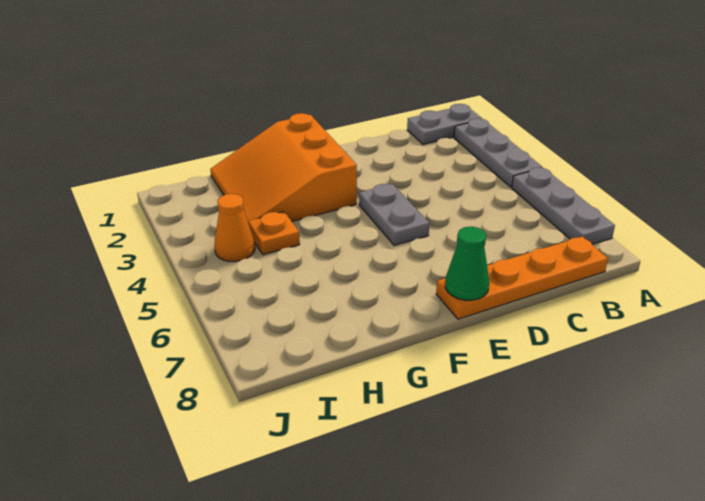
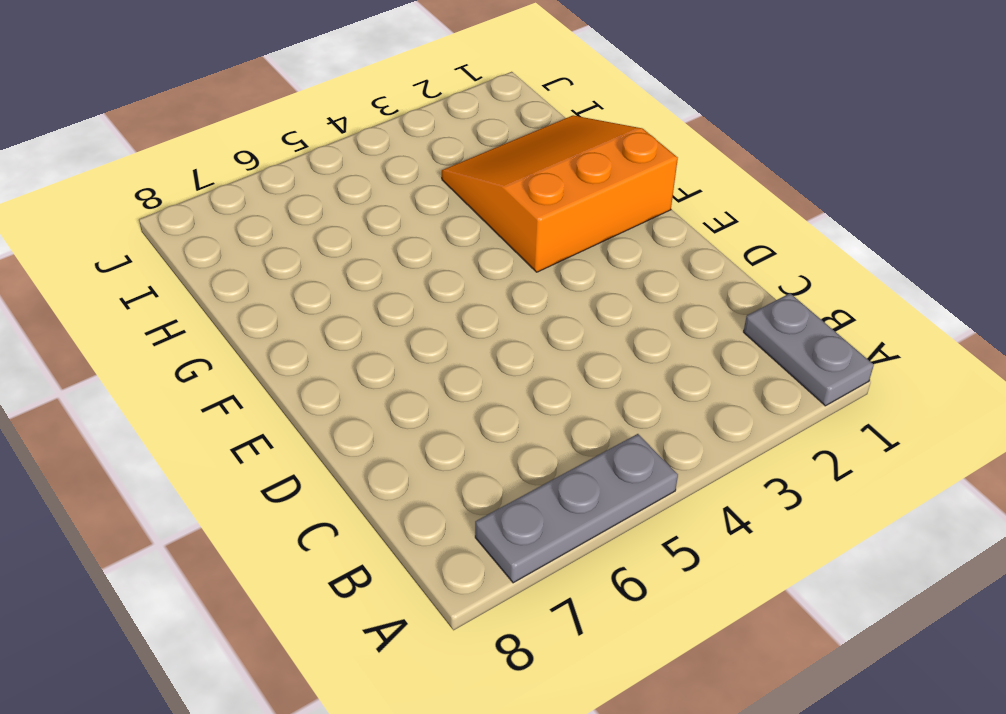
none -> grey 1x3 plate [454,118,543,187]
none -> orange 1x4 plate [436,237,608,319]

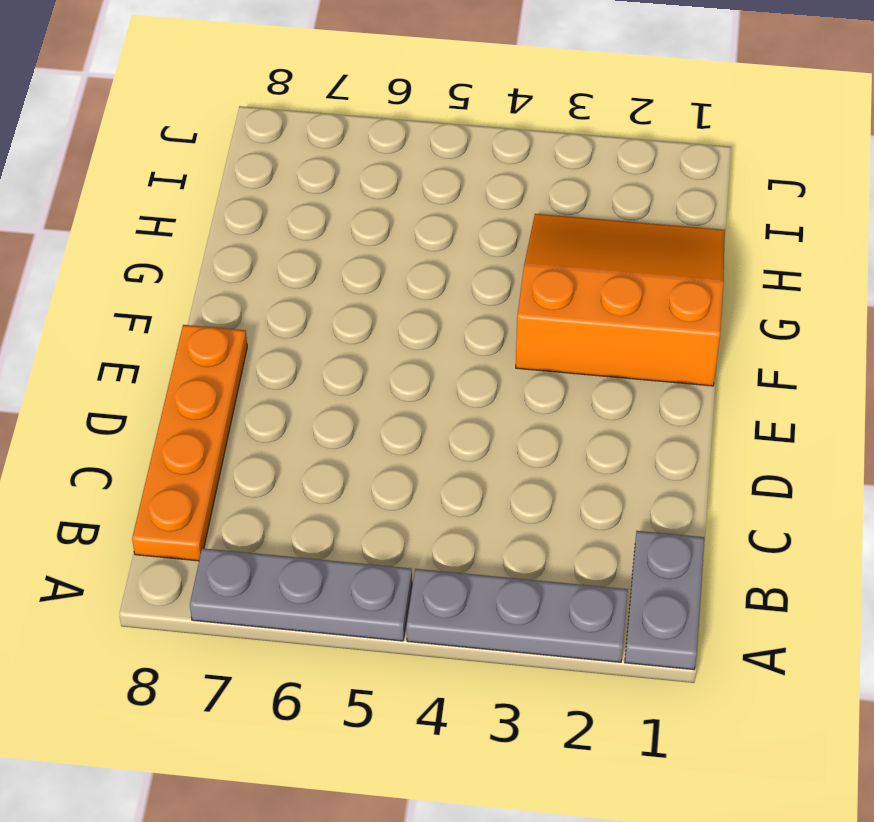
none -> grey 1x2 plate [359,184,429,245]
none -> orange 1x1 plate [248,212,300,255]

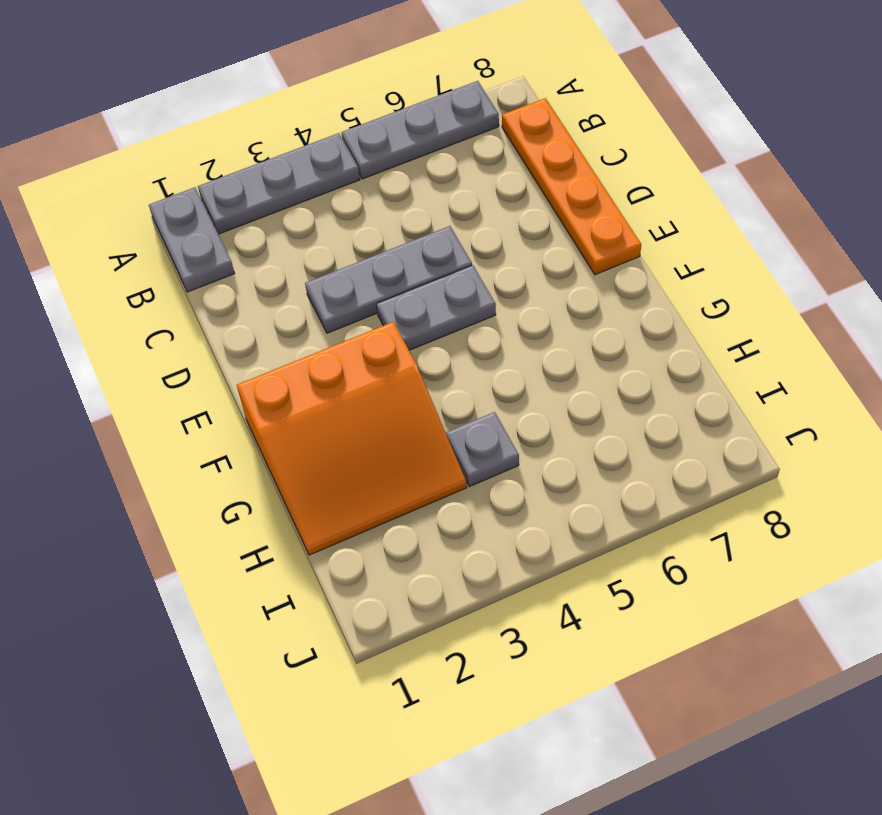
grey 1x3 plate [305,226,472,333] -> none
grey 1x1 plate [446,412,519,487] -> orange 1x1 plate [248,212,300,255]
none -> orange 1x1 cone [214,194,255,262]
none -> green 1x1 cone [445,227,489,300]

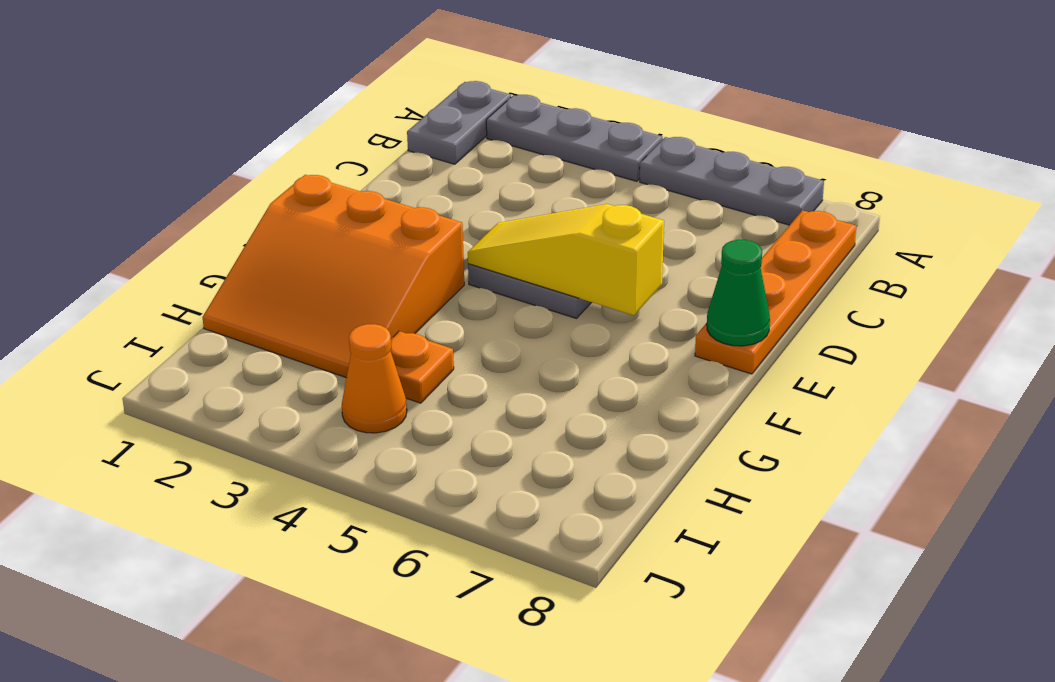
yellow 1x3 slope [468,204,664,315] -> none

